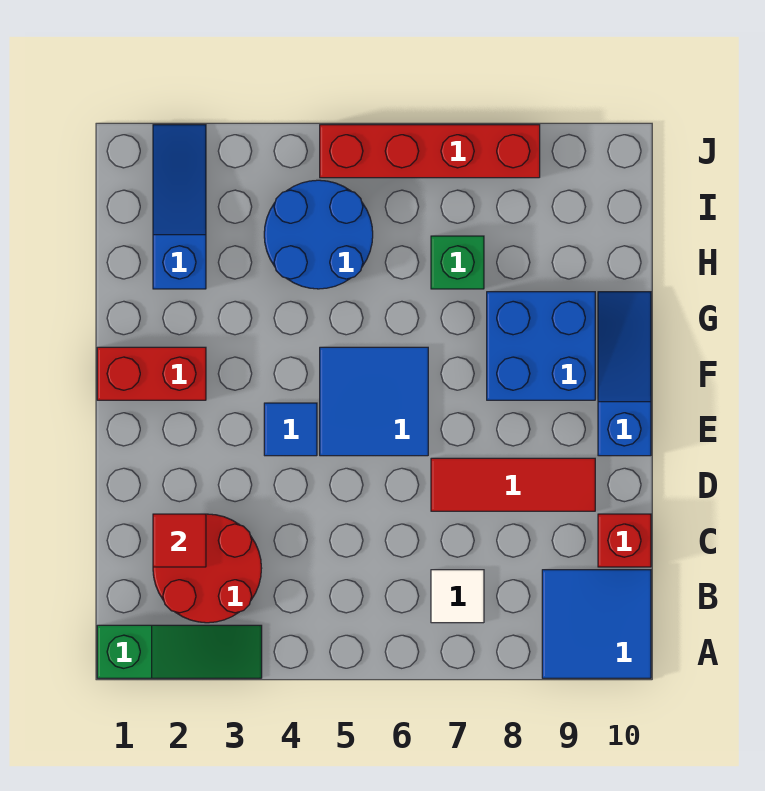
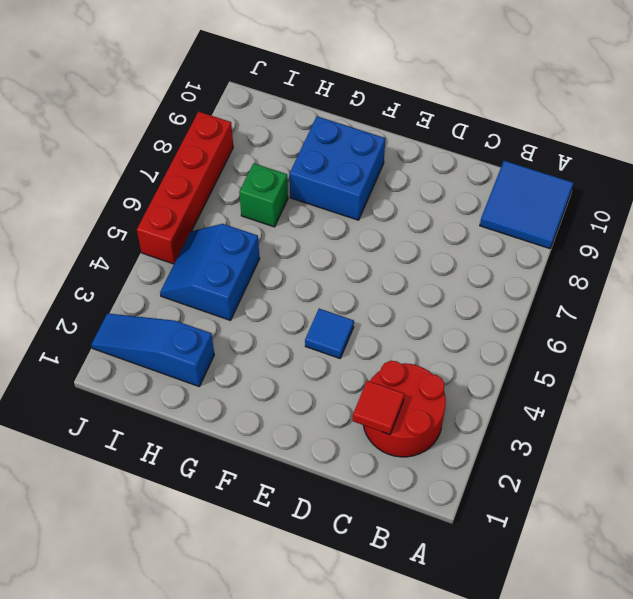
blue 2x2 slope [160,224,260,320] -> blue 2x2 round brick [264,180,373,289]
none -> green 1x3 slope [97,625,262,678]
none -> white 1x1 tile [431,570,484,623]
none -> red 1x1 brick [598,514,651,567]

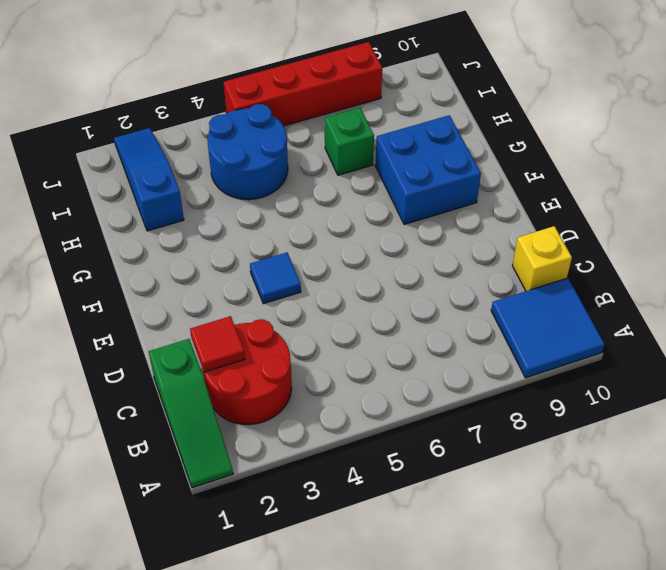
green 1x3 slope [149,339,233,488] -> green 1x3 slope turned to [97,625,262,678]
yellow 1x1 brick [512,226,572,291] -> red 1x1 brick [598,514,651,567]
none -> white 1x1 tile [431,570,484,623]
none -> red 1x3 tile [431,458,595,511]
none -> blue 2x2 tile [320,347,428,456]

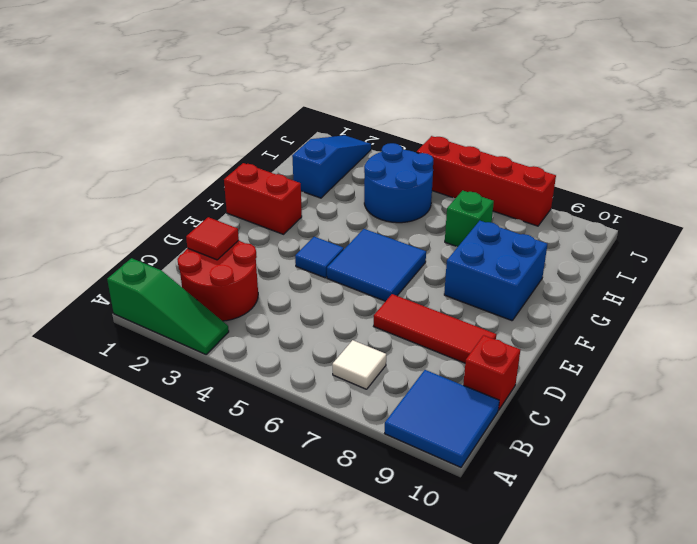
none -> blue 1x3 slope [598,292,651,456]

